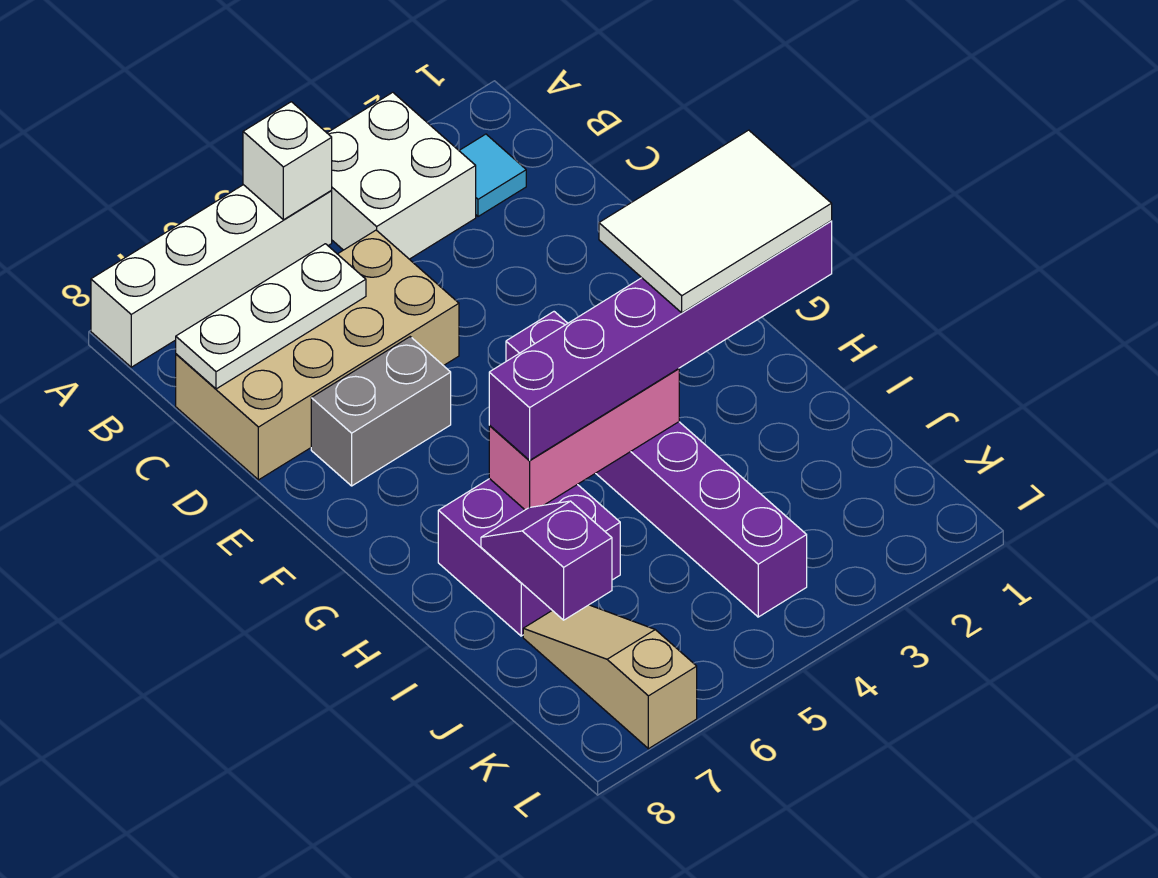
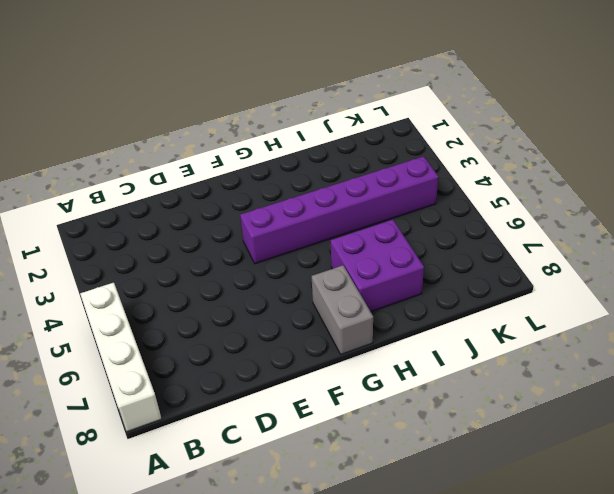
grey 1x2 brick [312,265,373,354] -> grey 1x2 brick moved to [311,337,451,486]
none -> white 2x2 brick [328,92,476,259]
none -> cyan 1x1 tile [459,134,526,217]
none -> tan 2x4 brick [176,230,459,480]

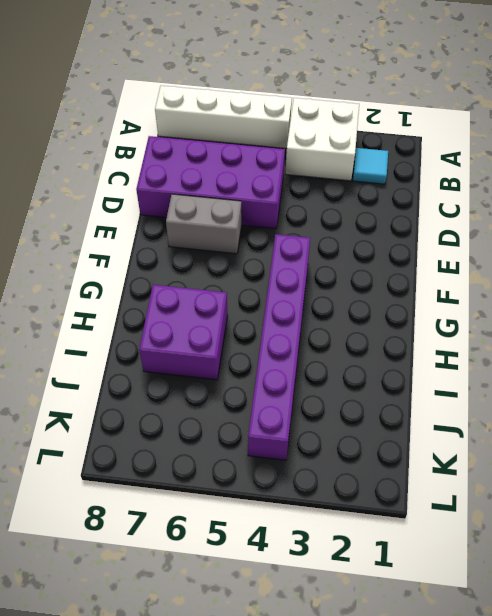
purple 2x4 brick [136,136,285,229] -> tan 2x4 brick [176,230,459,480]
none -> tan 1x3 slope [523,605,697,749]
none -> white 1x1 brick [243,102,332,220]
none -> white 1x3 plate [176,244,366,389]

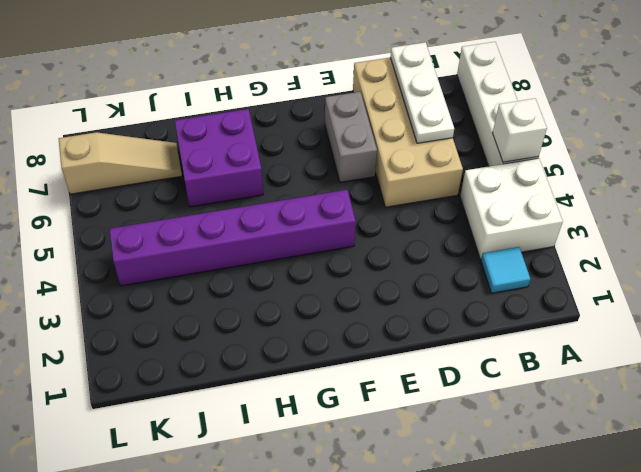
none -> pink 1x3 brick [489,369,679,510]
none -> purple 1x2 slope [481,501,612,620]
none -> purple 1x6 brick [489,221,832,460]

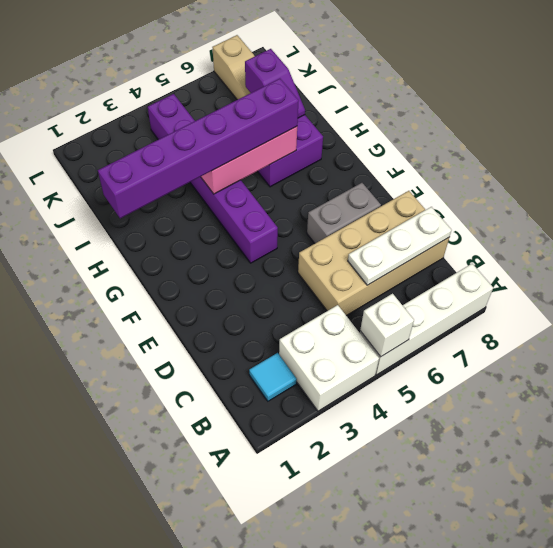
none -> white 2x3 tile [599,130,832,313]

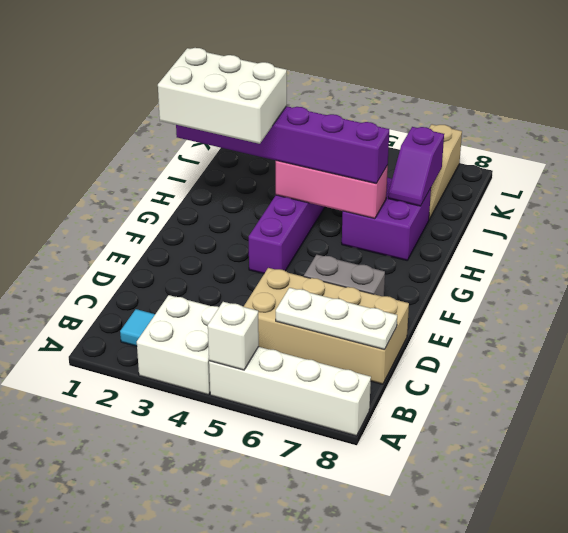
white 2x3 brick [158,48,287,144] -> white 2x3 tile [599,130,832,313]

